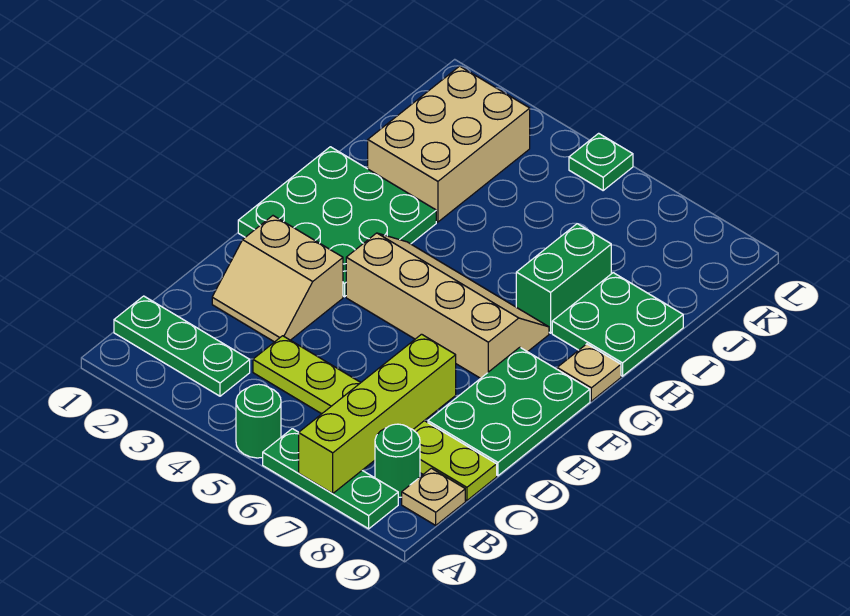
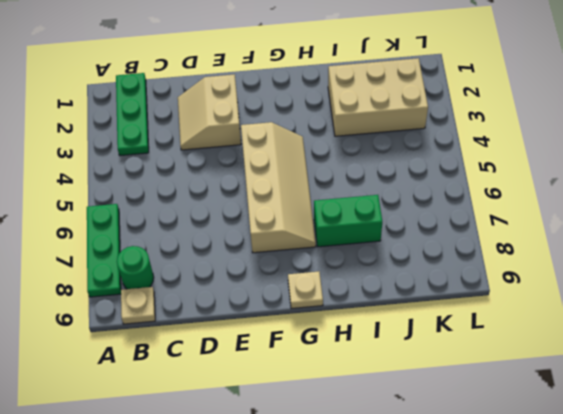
none -> green 1x1 round brick [236,384,281,458]
none -> lime 1x6 plate [253,336,497,501]
none -> green 2x3 plate [428,347,590,476]

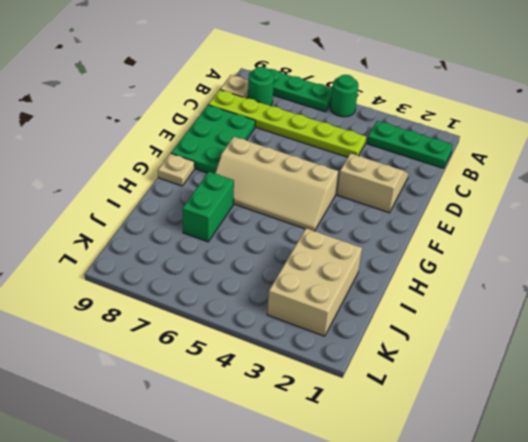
none -> green 3x3 plate [238,147,436,297]
none -> green 2x2 plate [552,273,683,376]
none -> green 1x1 plate [569,133,633,190]

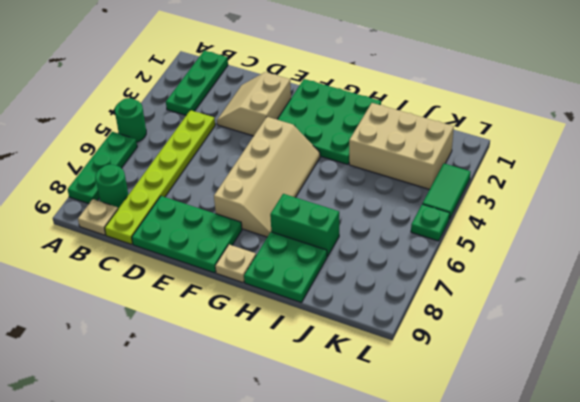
green 1x2 tile [422,163,471,219] -> none
none -> lime 1x4 brick [299,334,456,494]

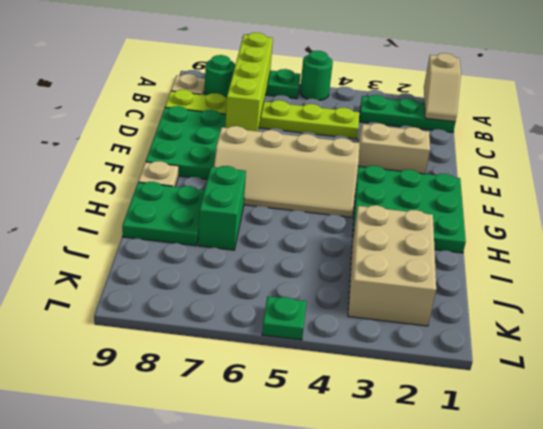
tan 1x2 slope [424,53,461,122] -> none

